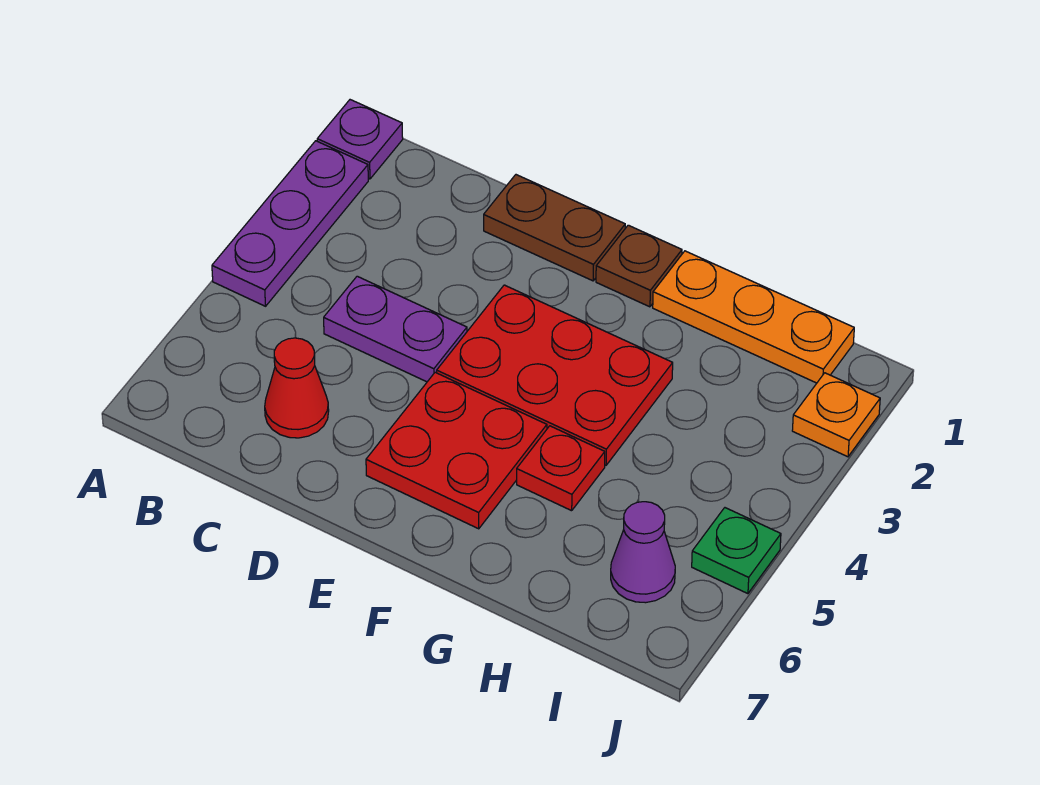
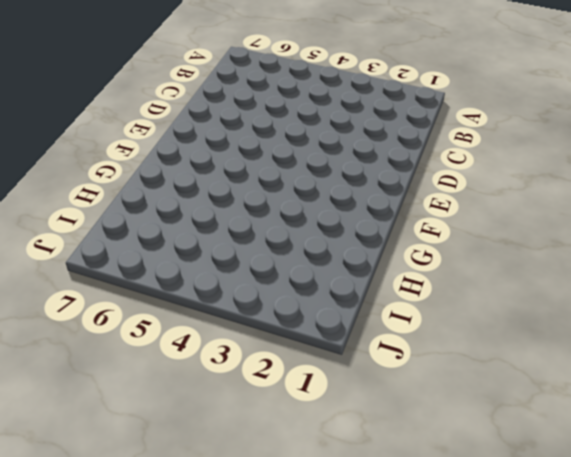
none -> purple 1x1 plate [317,100,403,179]
none -> purple 1x3 plate [212,141,368,306]
none -> purple 1x2 plate [324,276,467,382]

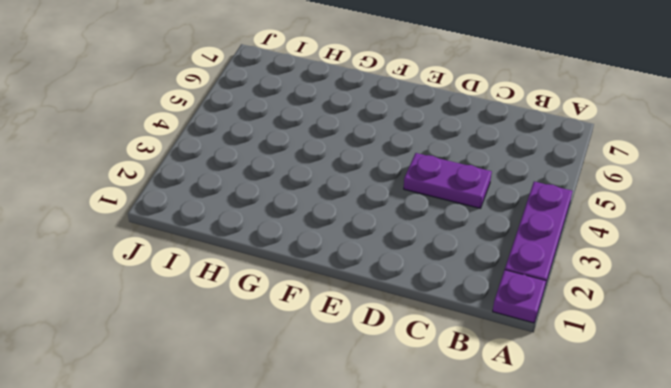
none -> red 1x1 cone [265,338,329,438]
none -> brown 1x2 plate [484,175,625,281]
none -> red 2x3 plate [437,285,673,465]

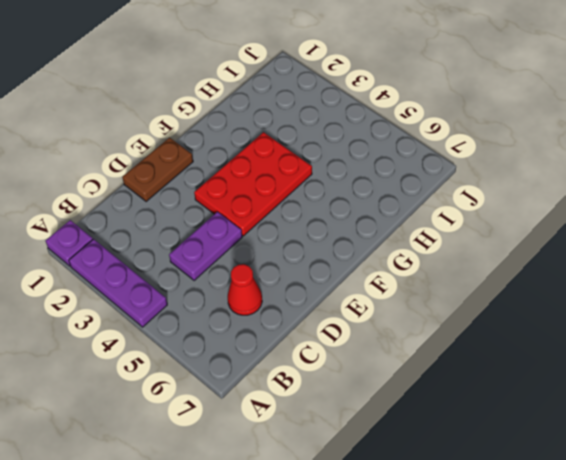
none -> red 2x2 plate [366,372,547,529]
none -> brown 1x1 plate [596,225,682,307]
none -> orange 1x3 plate [653,251,854,383]

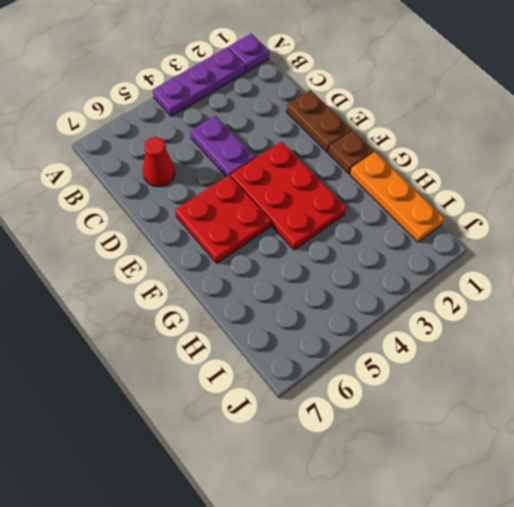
none -> red 1x1 plate [517,426,605,511]
none -> purple 1x1 cone [611,502,675,603]
none -> orange 1x1 plate [792,373,880,457]

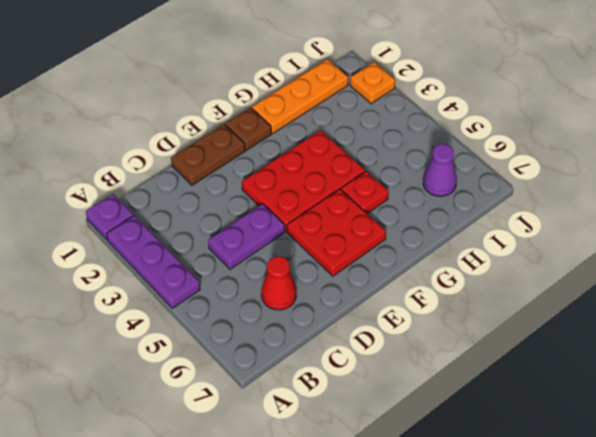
none -> green 1x1 plate [692,508,781,594]

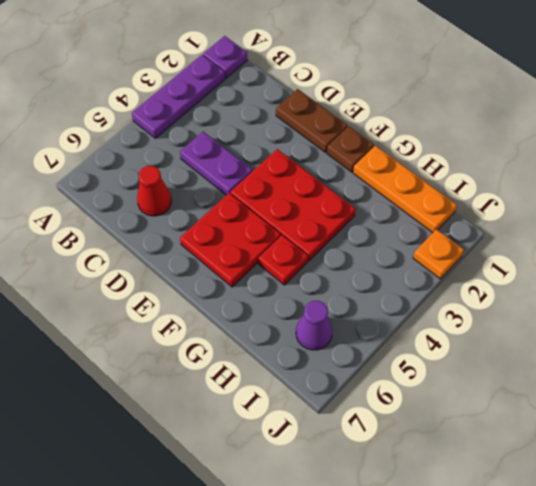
none -> green 1x1 plate [692,508,781,594]

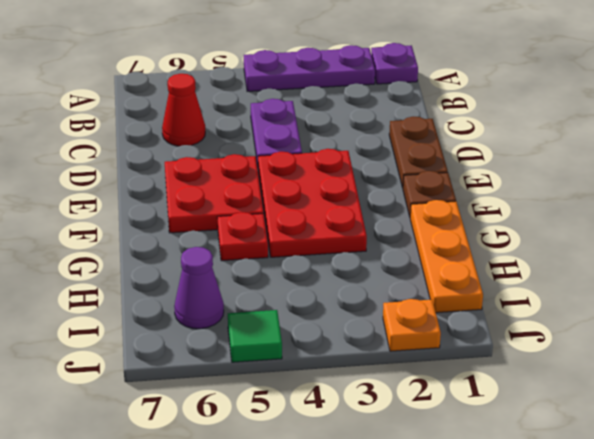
green 1x1 tile [228,310,282,362] -> green 1x1 plate [692,508,781,594]

